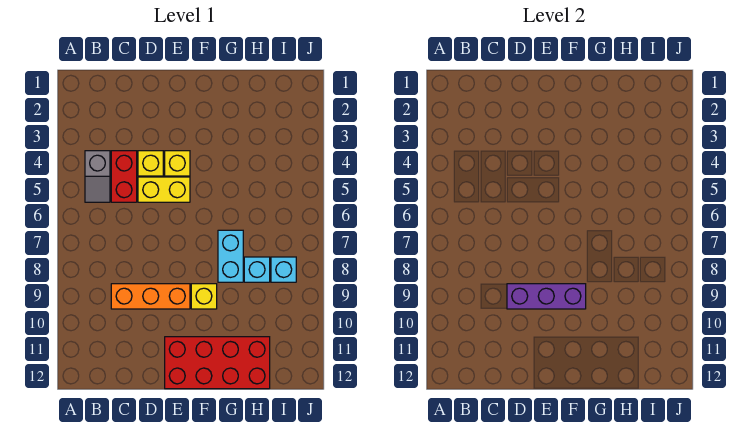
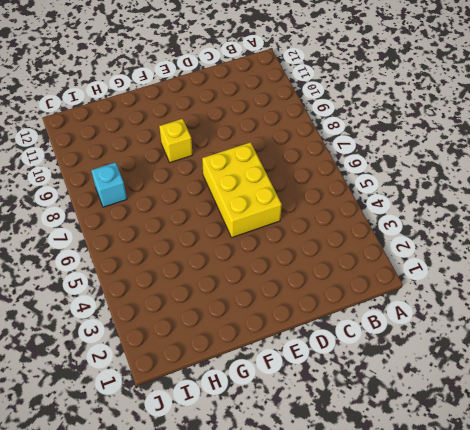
yellow 2x3 brick [202,142,282,238] -> yellow 1x2 brick [138,177,190,202]
none -> grey 1x2 slope [85,151,110,202]
none -> red 1x2 brick [111,151,137,202]
none -> orange 1x3 brick [111,284,190,309]

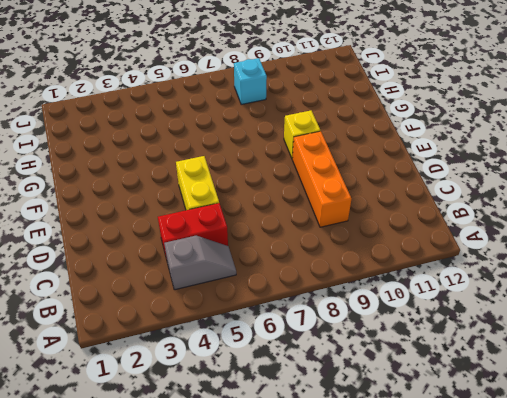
none -> yellow 1x1 brick [138,151,163,176]
none -> yellow 1x1 brick [165,151,190,176]
none -> red 2x4 brick [165,337,270,389]

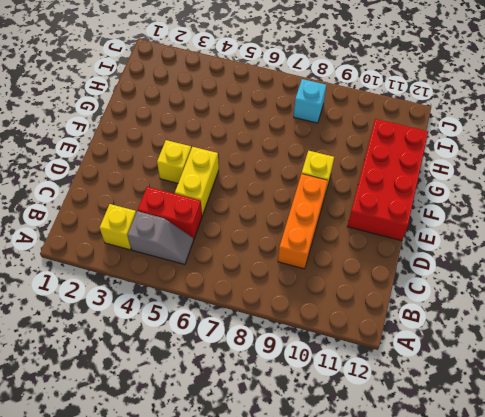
yellow 1x1 brick [100,204,136,250] -> yellow 1x1 brick moved to [138,151,163,176]
none -> cyan 1x2 brick [218,230,243,282]
none -> cyan 1x1 brick [244,257,270,282]
none -> purple 1x3 brick [507,284,586,309]

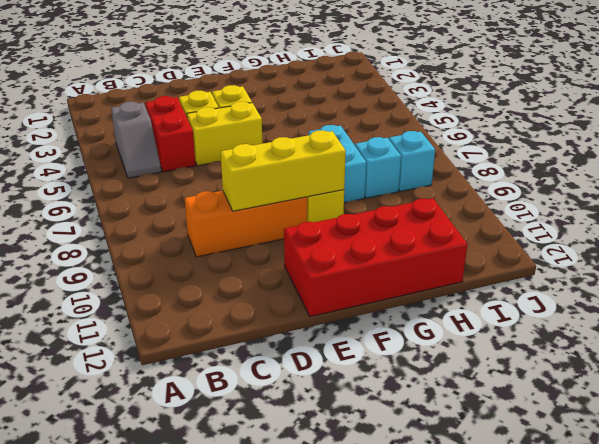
yellow 1x3 brick [221,130,346,211] -> purple 1x3 brick [507,284,586,309]

